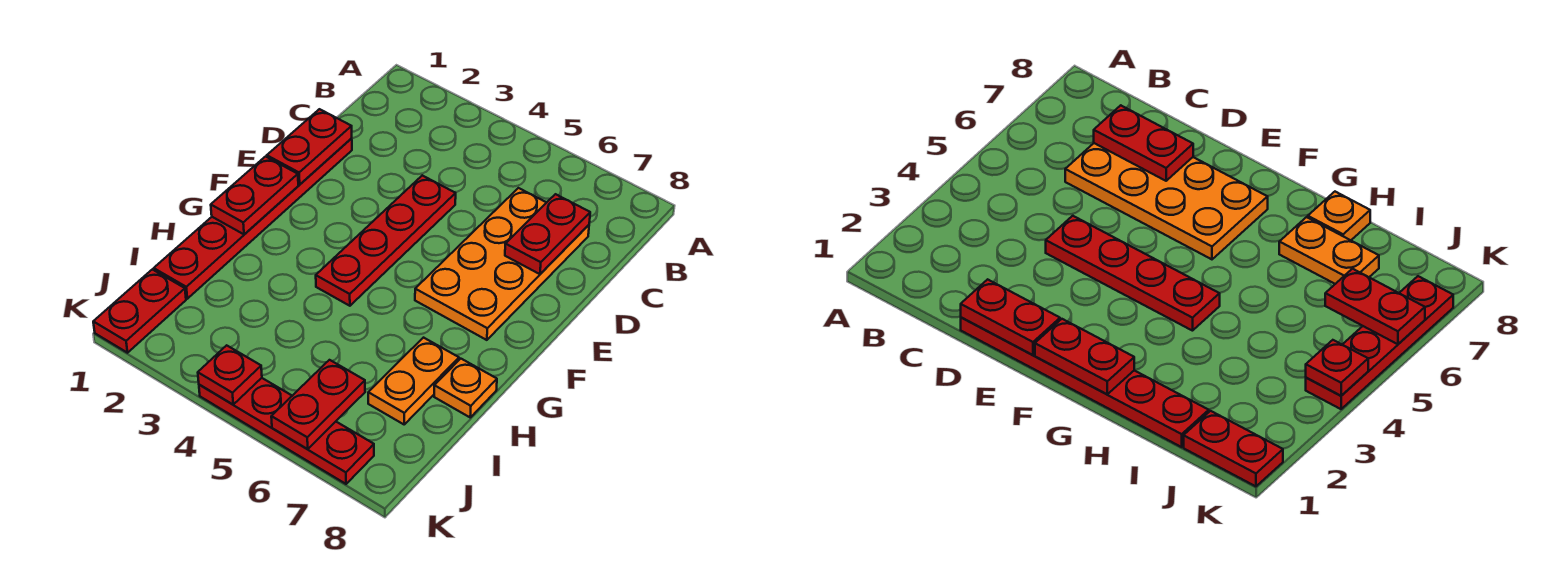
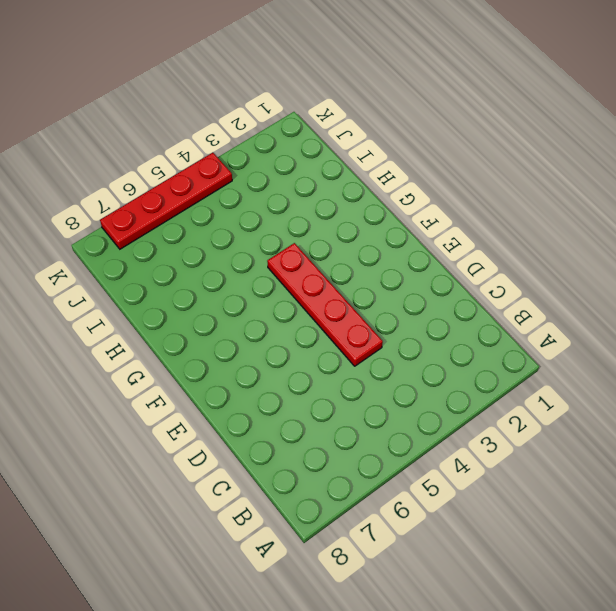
none -> orange 2x4 plate [415,188,589,340]
none -> red 1x6 plate [154,139,352,299]
none -> orange 1x2 plate [368,338,459,424]

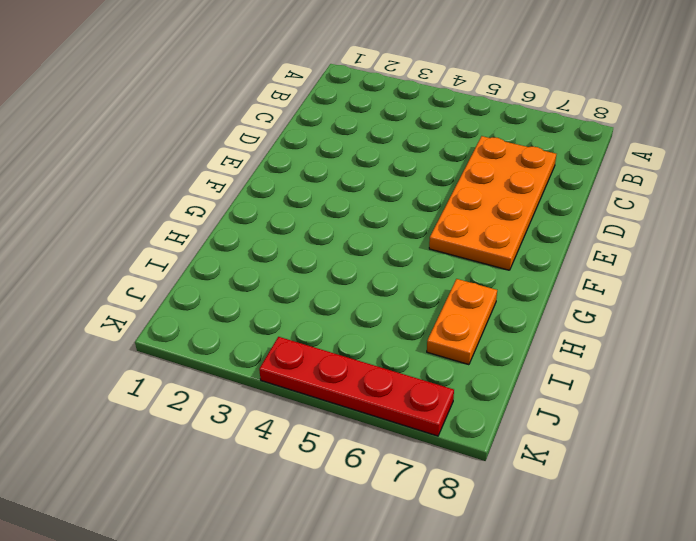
none -> red 1x6 plate [154,139,352,299]
none -> red 1x4 plate [316,175,456,306]
none -> orange 1x1 plate [434,359,497,417]

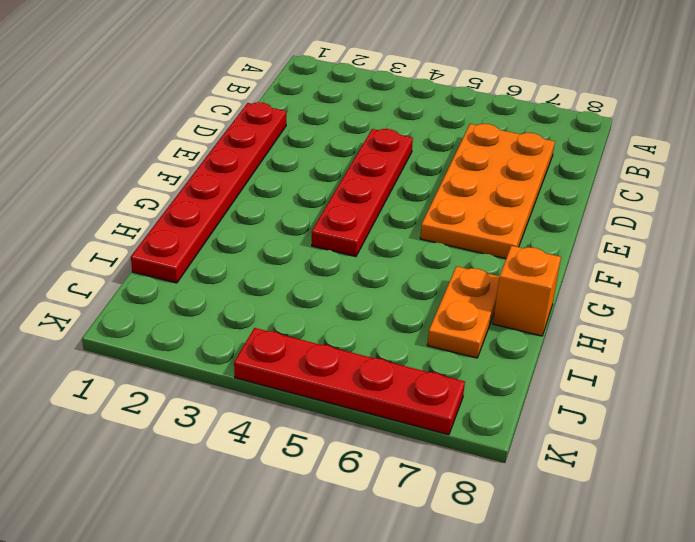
orange 1x1 brick [493,246,561,336] -> orange 1x1 plate [434,359,497,417]
none -> red 1x2 plate [93,269,186,353]
none -> red 1x2 plate [505,194,590,274]
none -> red 1x2 plate [267,109,352,185]

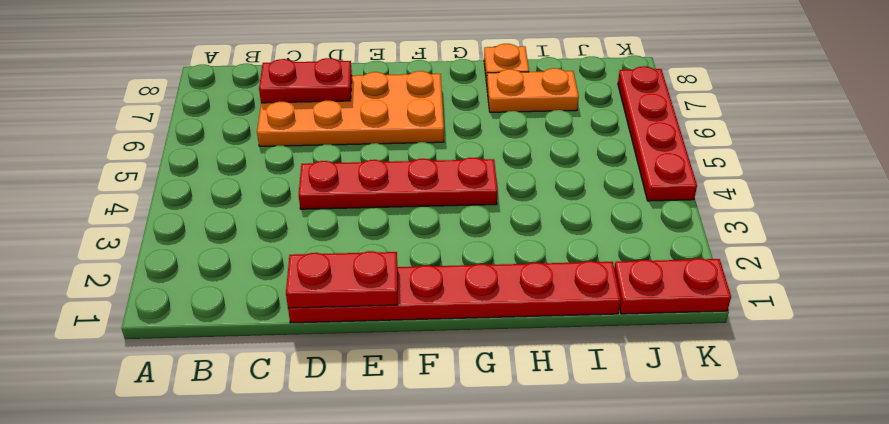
none -> red 1x2 plate [211,157,298,234]
none -> red 1x2 plate [271,360,365,449]
none -> red 1x1 plate [198,345,262,404]

